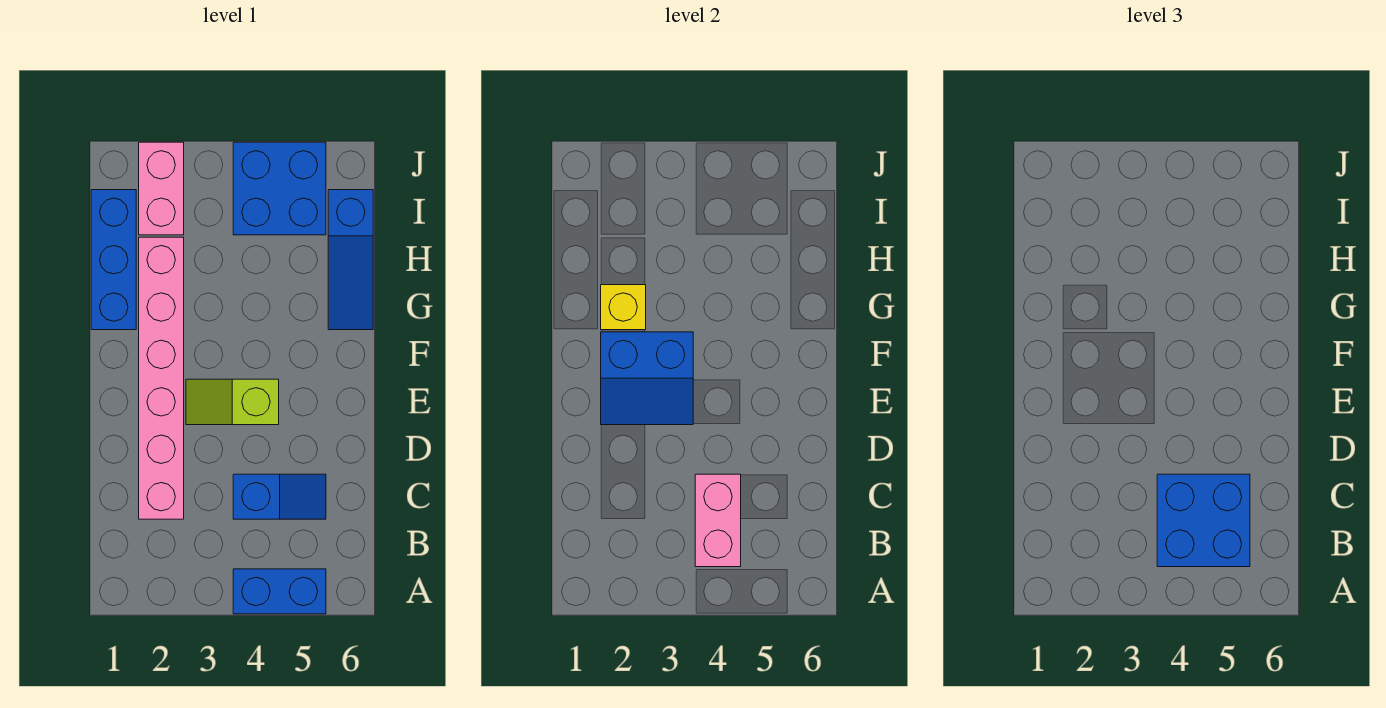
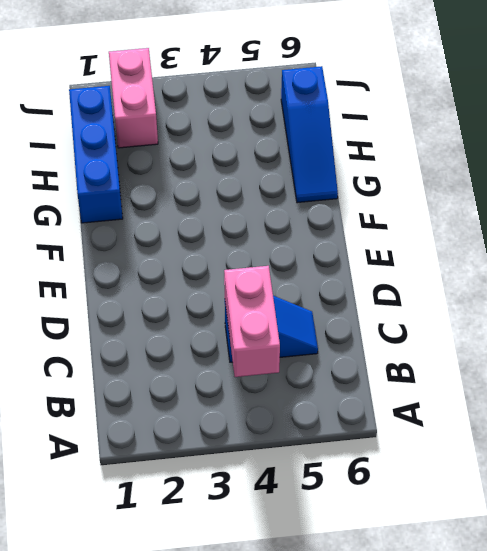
none -> blue 1x2 brick [233,569,326,614]
none -> pink 1x6 brick [139,237,184,519]
none -> lime 1x2 slope [186,379,279,425]

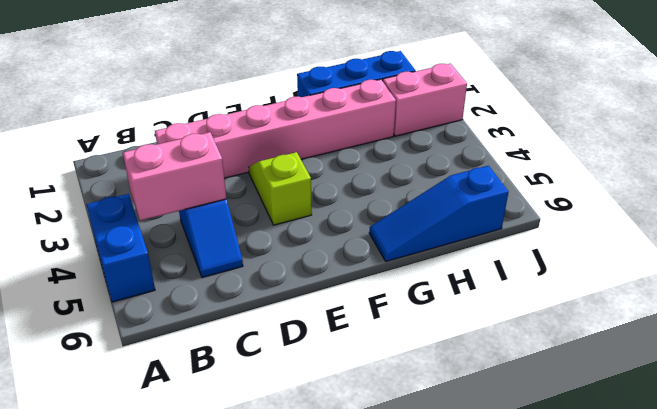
none -> blue 2x2 brick [233,142,326,235]
none -> blue 2x2 slope [601,332,693,425]
none -> yellow 1x1 brick [601,285,646,330]

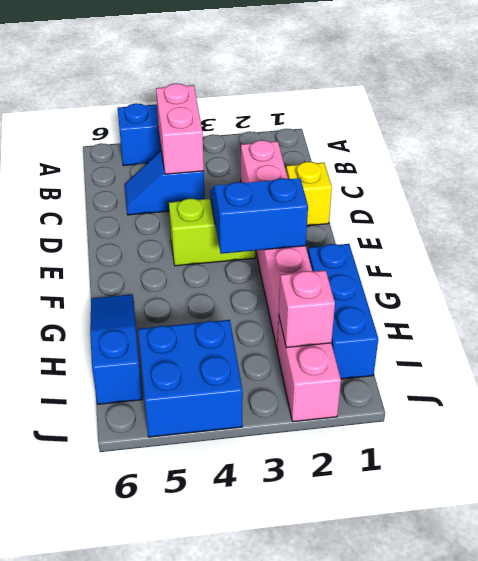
yellow 1x1 brick [286,162,332,226] -> yellow 1x1 brick moved to [601,285,646,330]
pink 1x1 brick [279,270,335,347] -> none
none -> blue 2x2 brick [1157,474,1250,567]

